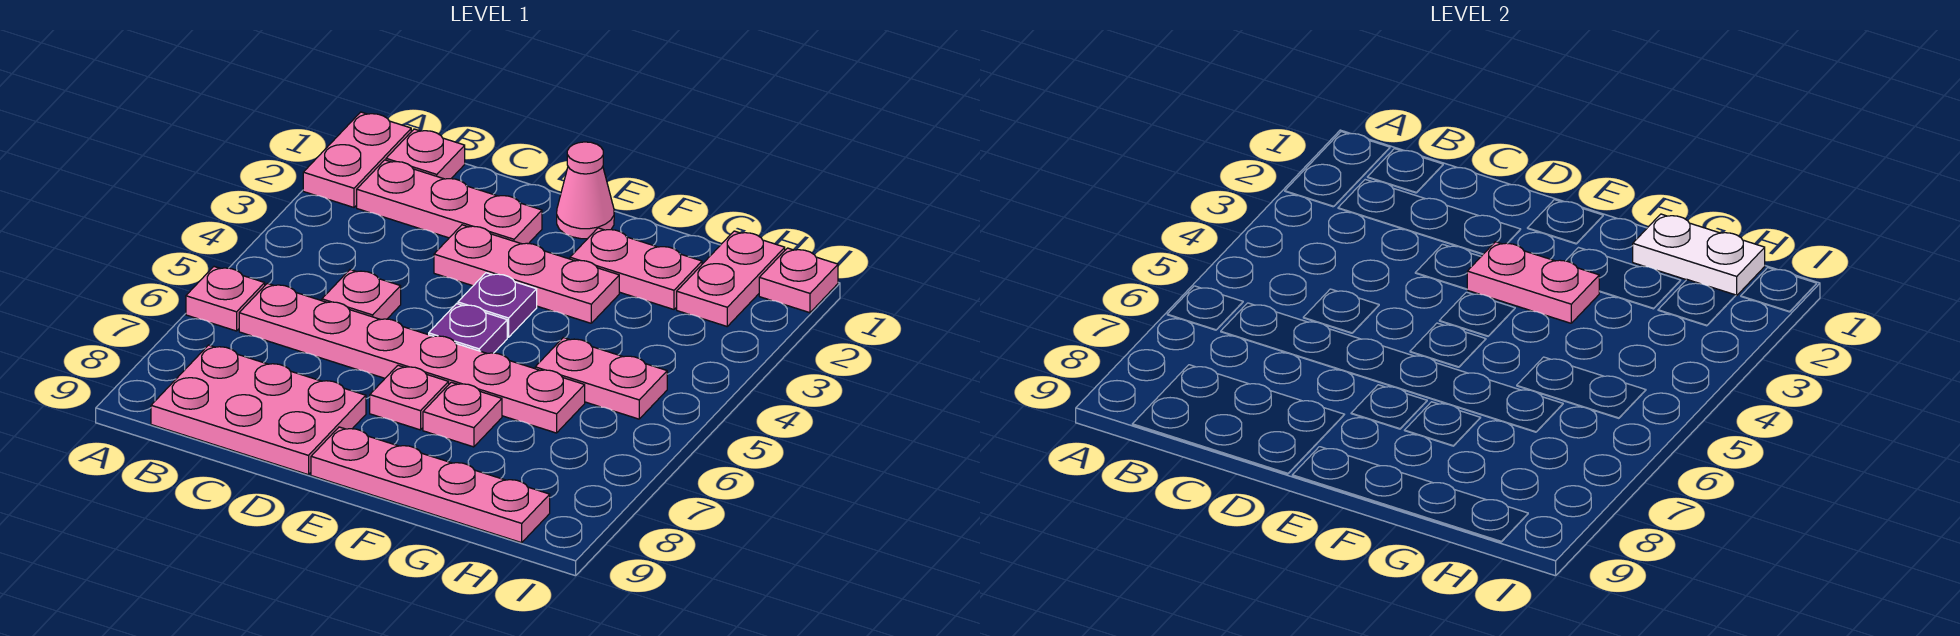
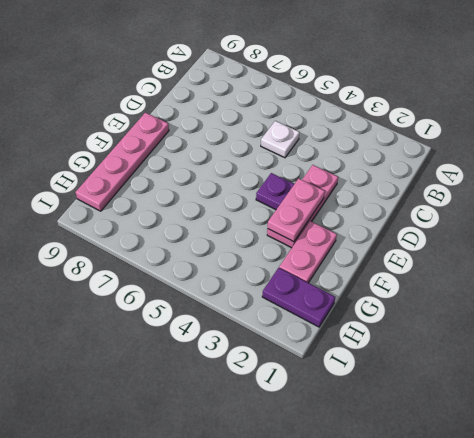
white 1x1 plate [261,121,300,158] -> pink 1x1 plate [322,270,401,319]
purple 1x2 plate [262,268,335,327] -> pink 1x2 plate [677,231,785,326]
none -> pink 1x2 plate [303,112,411,207]
none -> pink 1x1 plate [186,267,265,331]
none -> pink 1x1 plate [386,129,465,179]

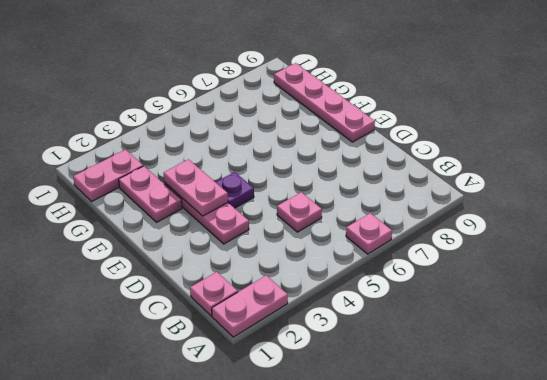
none -> pink 1x3 plate [357,160,542,244]
none -> pink 1x6 plate [239,283,585,433]
none -> pink 2x3 plate [151,345,366,475]

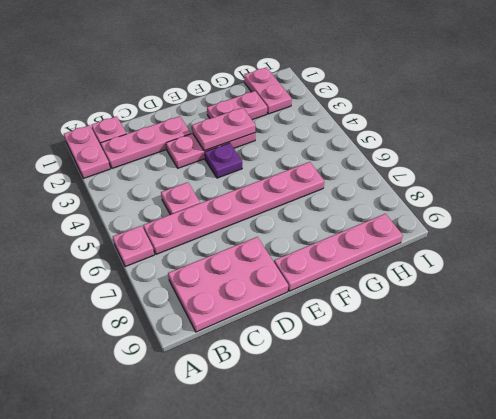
none -> pink 1x1 cone [557,142,614,239]
none -> purple 1x1 plate [429,304,507,353]
none -> pink 1x1 plate [370,365,449,430]

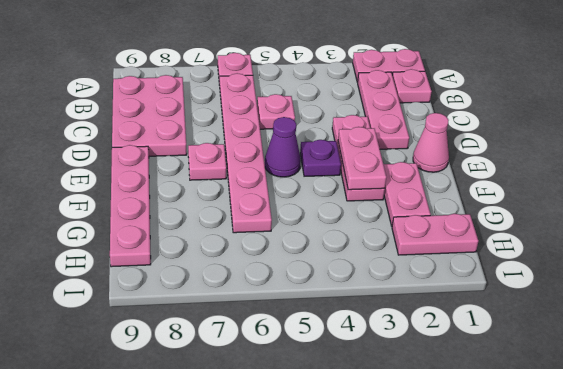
purple 1x1 cone [265,117,301,177] -> purple 1x1 plate [429,304,507,353]
none -> pink 1x1 plate [423,382,502,447]
none -> pink 1x2 plate [535,338,667,419]
none -> pink 1x1 plate [759,248,838,313]

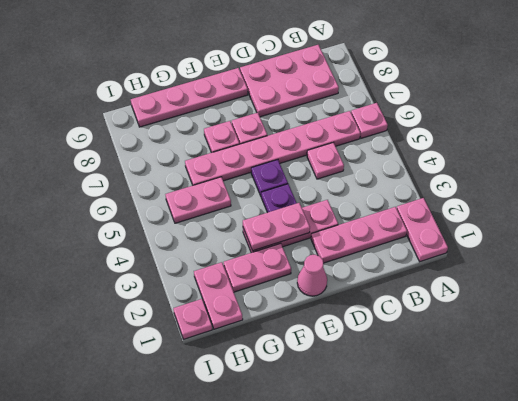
none -> pink 1x1 plate [386,129,465,179]
none -> white 1x2 plate [1633,214,1765,296]

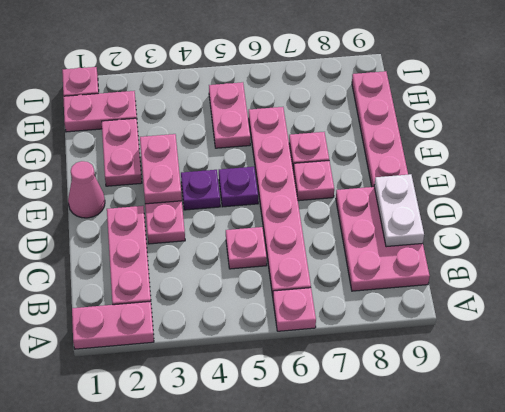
white 1x2 plate [374,174,424,247] -> white 1x2 plate moved to [1633,214,1765,296]
none -> pink 1x1 plate [386,129,465,179]

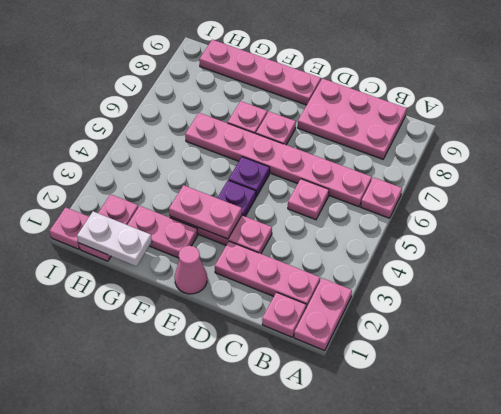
none -> pink 1x2 plate [535,338,667,419]

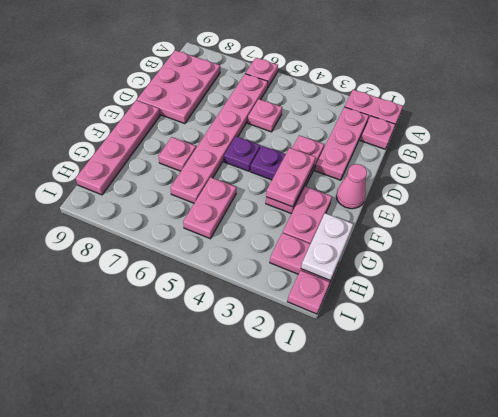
none -> pink 1x1 plate [370,365,449,430]

